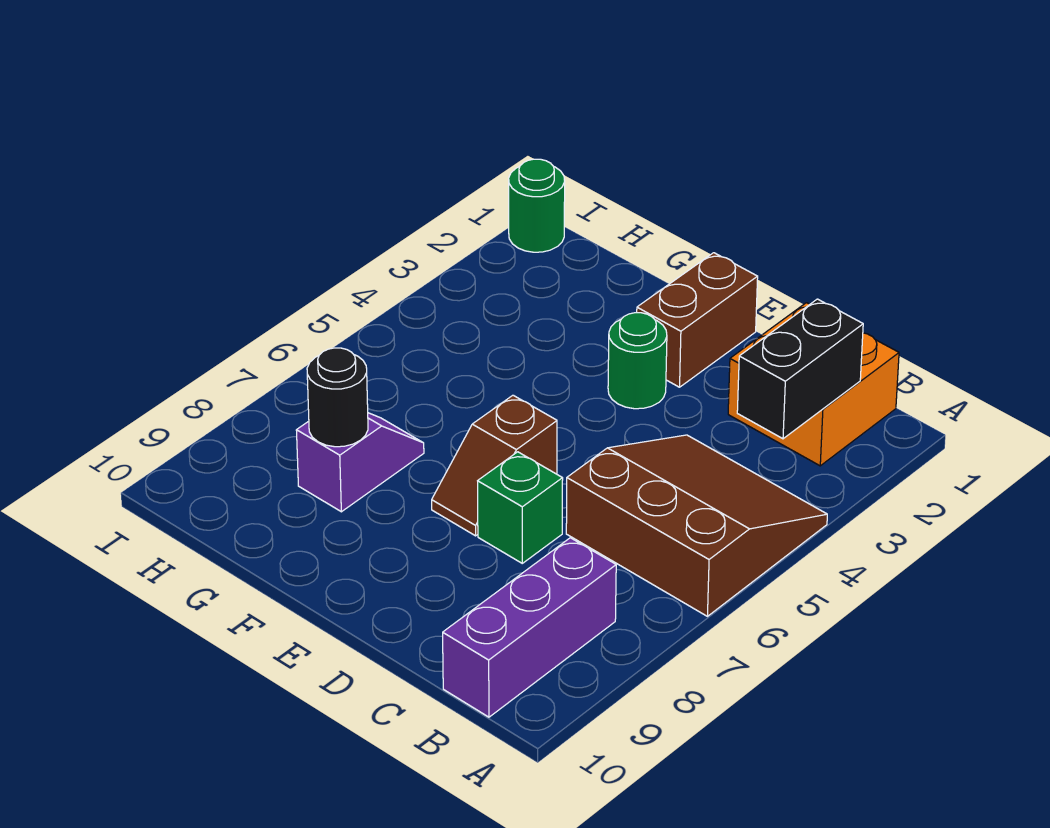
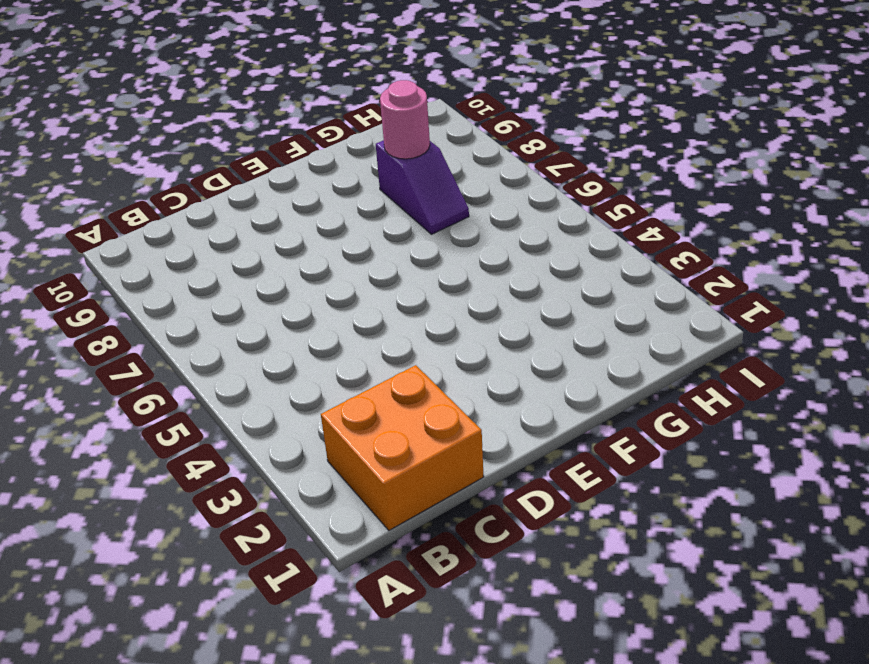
pink 1x1 round brick [380,80,430,159] -> black 1x1 round brick [307,348,368,447]
none -> brown 3x3 slope [566,435,827,616]
none -> purple 1x3 brick [443,538,616,717]

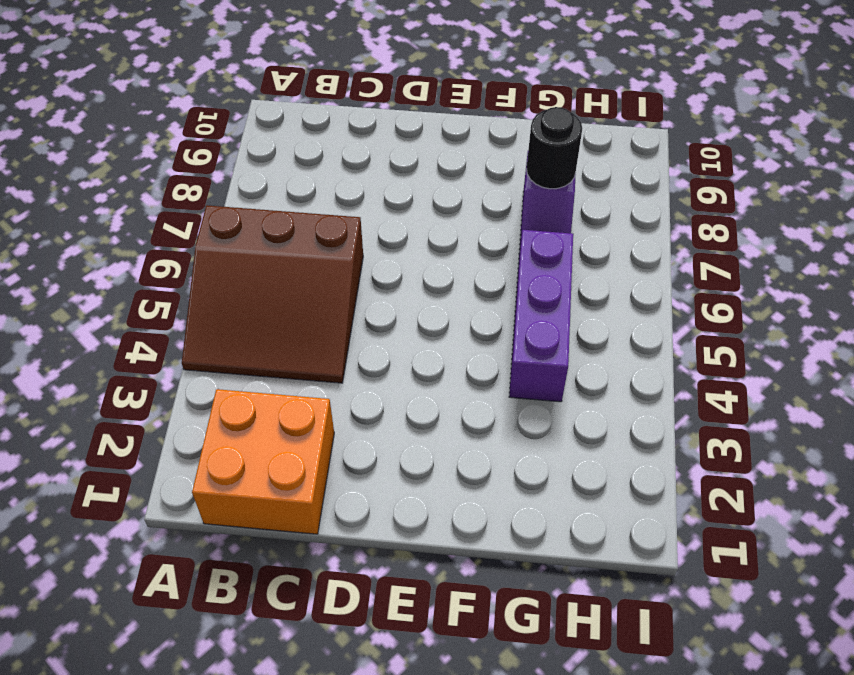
purple 1x3 brick [509,230,573,402] -> purple 1x3 brick moved to [443,538,616,717]
none -> green 1x1 brick [478,452,563,563]
none -> brown 1x2 brick [637,253,758,387]

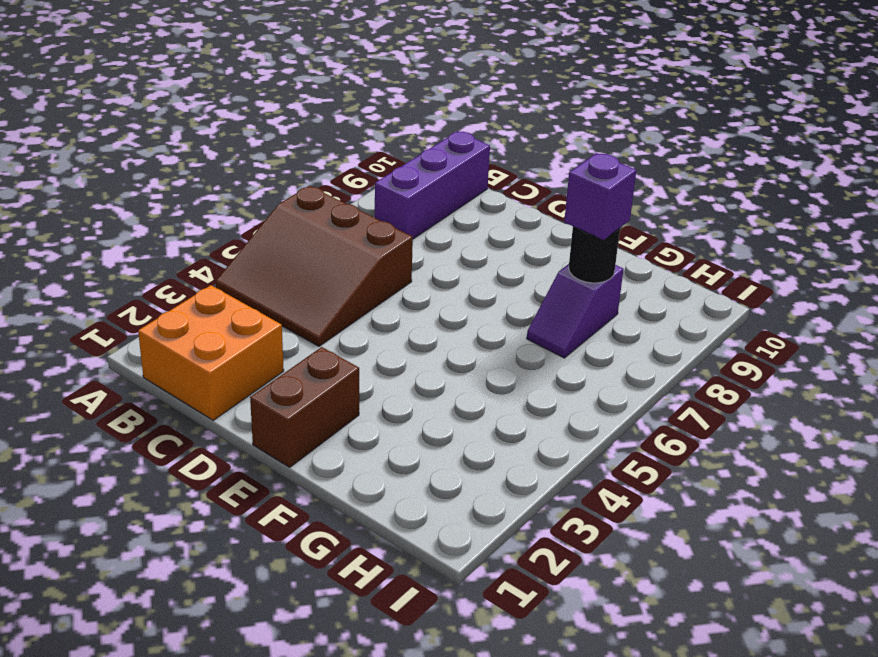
purple 1x1 brick [564,153,636,240] -> none
none -> green 1x1 brick [478,452,563,563]
none -> green 1x1 round brick [608,313,667,409]

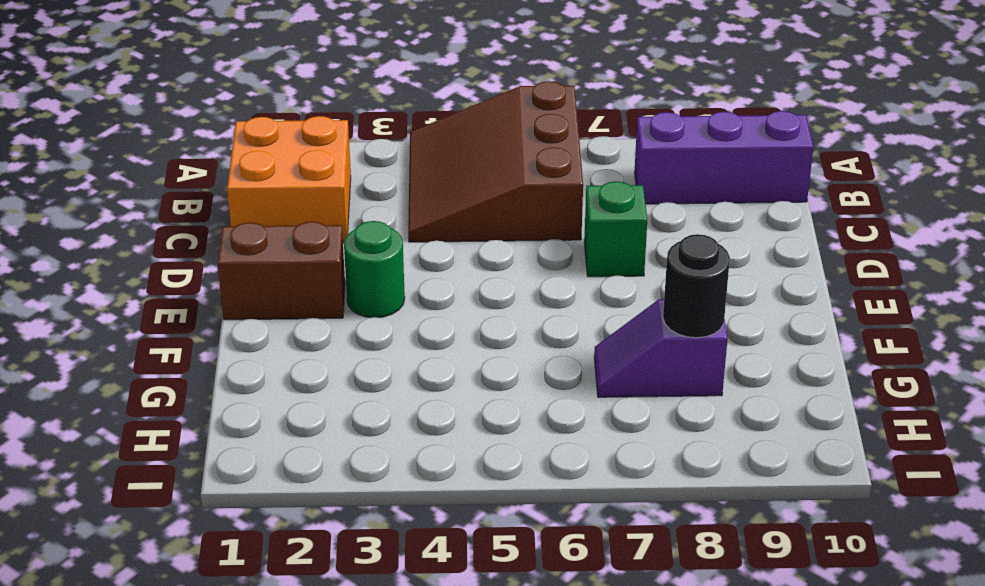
none -> brown 1x2 slope [432,395,557,536]
none -> green 1x1 round brick [509,159,565,252]

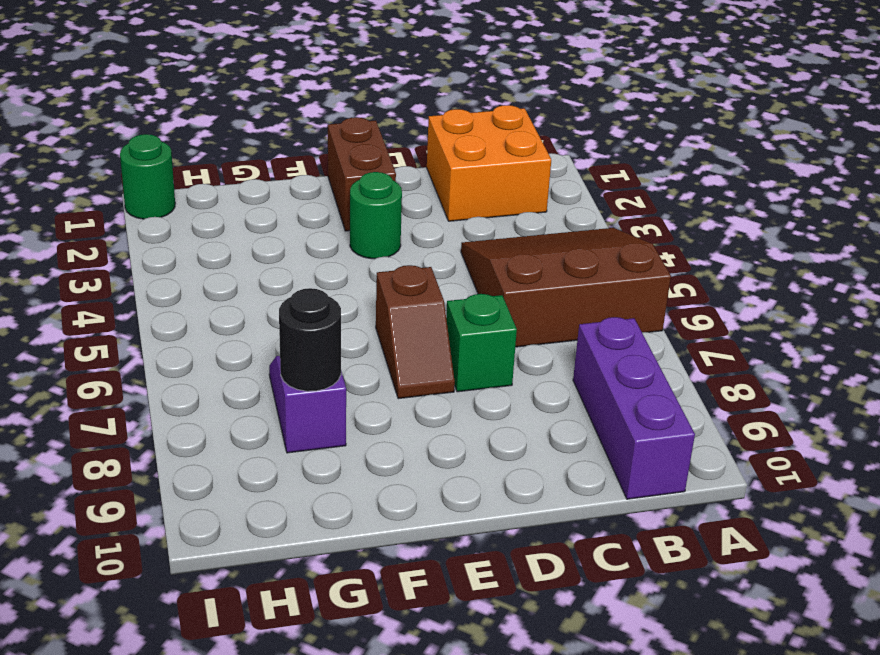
none -> black 1x2 brick [737,299,863,439]

